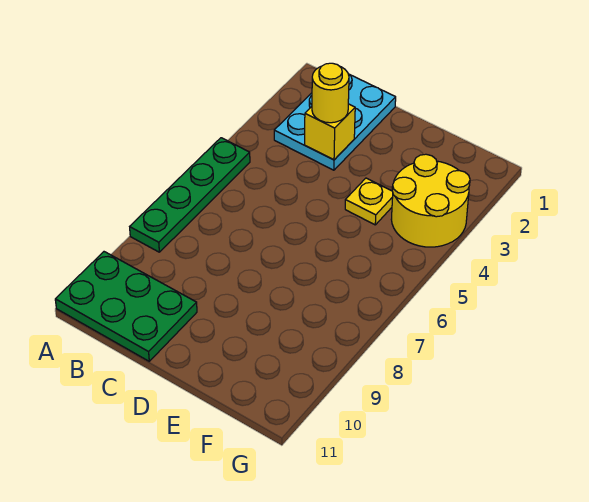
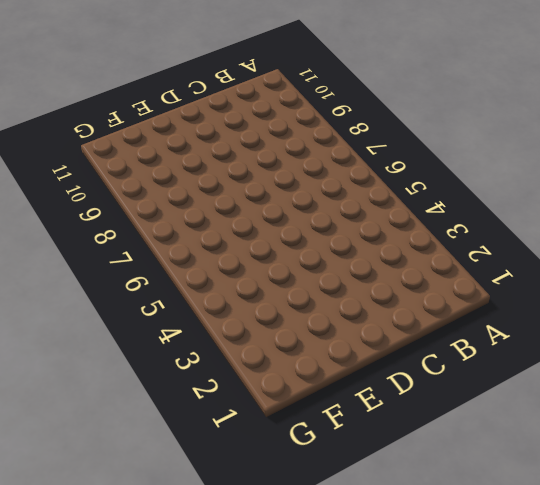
none -> green 1x4 plate [130,138,250,252]
none -> green 2x3 plate [55,252,197,361]

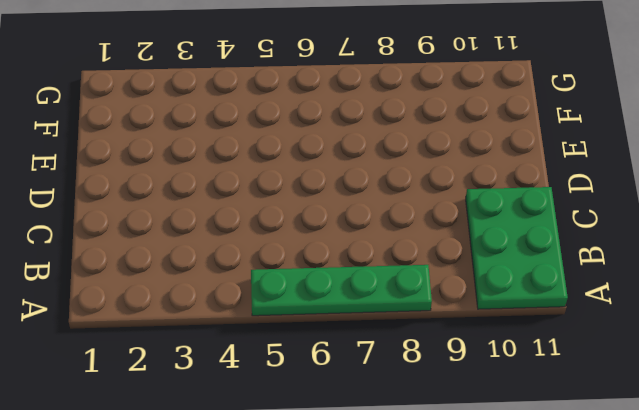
none -> cyan 2x3 plate [274,74,396,170]
none -> yellow 1x1 plate [345,178,393,225]

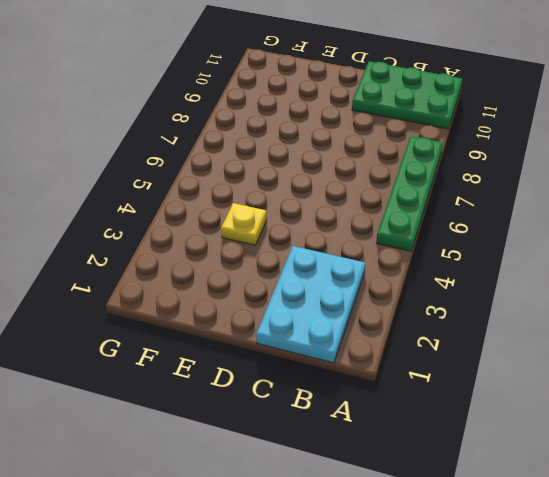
none -> yellow 2x2 round brick [391,154,470,247]
none -> yellow 1x1 brick [305,104,355,160]

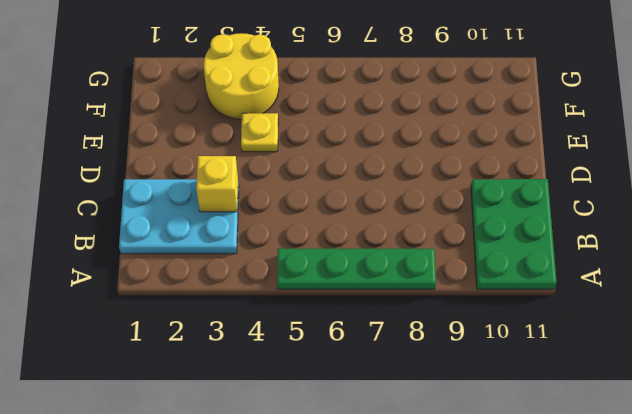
none -> yellow 1x1 round brick [312,63,349,123]

